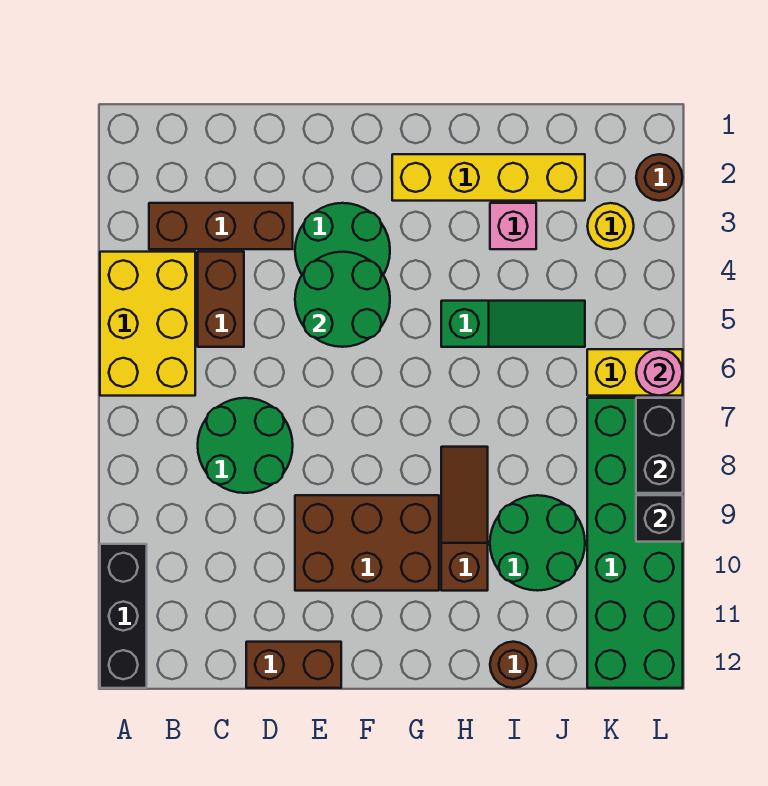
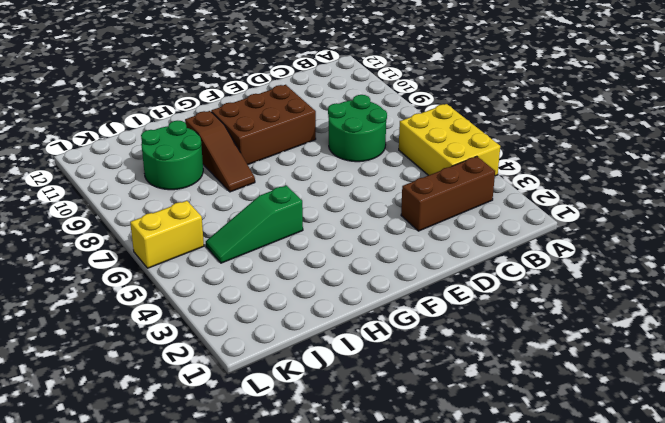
none -> black 1x3 brick [100,544,147,688]
none -> brown 1x2 brick [198,252,244,347]
none -> brown 1x2 brick [246,642,341,688]

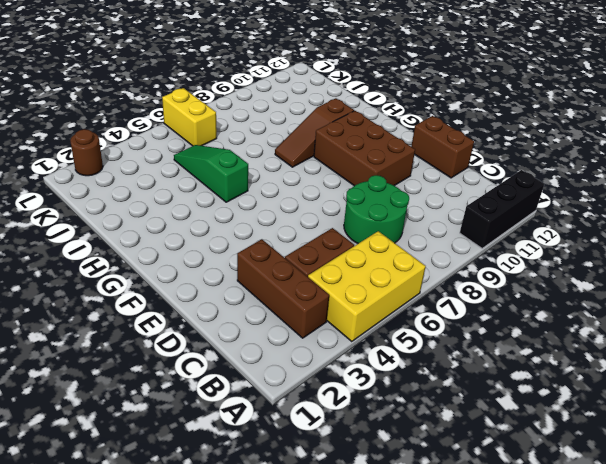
none -> green 2x2 round brick [295,203,390,275]
none -> yellow 1x4 brick [392,154,585,201]
none -> pink 1x1 brick [490,203,536,249]

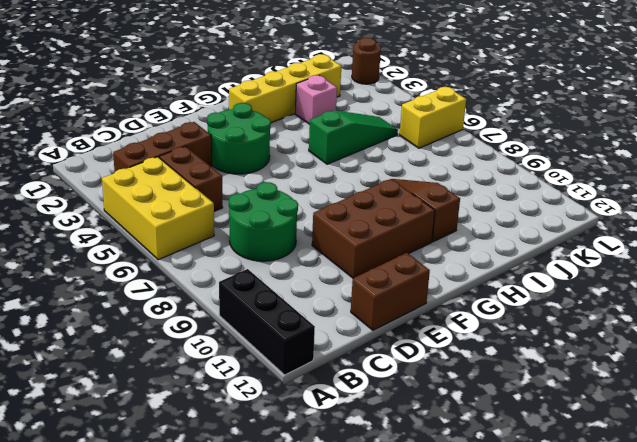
none -> green 2x2 round brick [490,495,585,591]
none -> brown 1x1 round brick [490,642,536,688]
none -> yellow 1x1 round brick [587,203,634,249]

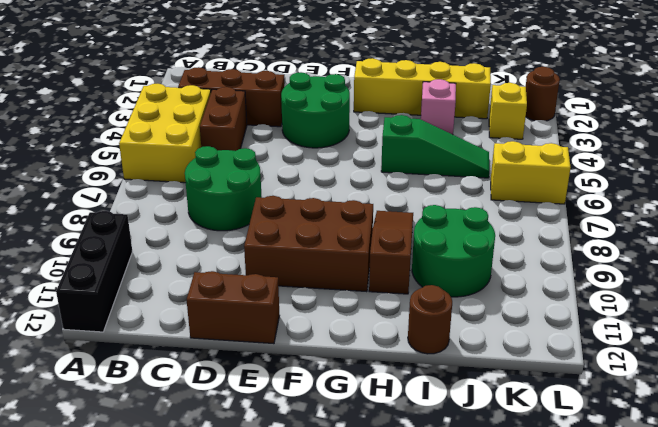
yellow 1x1 brick [489,83,527,139] -> yellow 1x1 round brick [587,203,634,249]
none -> green 2x6 brick [587,398,683,688]
none -> green 2x2 round brick [295,252,390,347]
none -> pink 1x1 round brick [636,349,683,396]

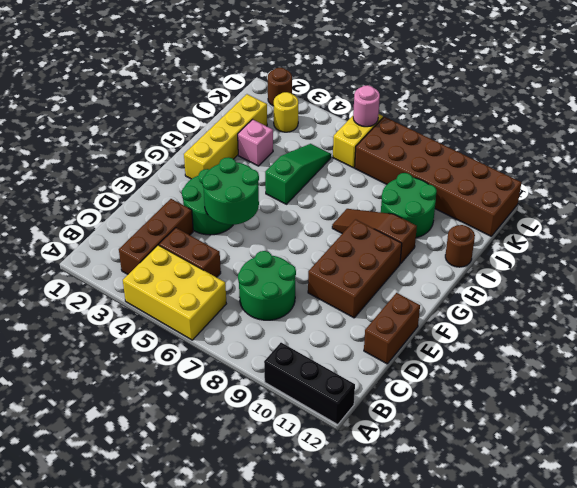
brown 2x6 brick [355,117,521,236] -> green 2x6 brick [587,398,683,688]
none -> black 1x2 brick [636,398,683,493]
none -> black 1x1 brick [636,495,683,542]

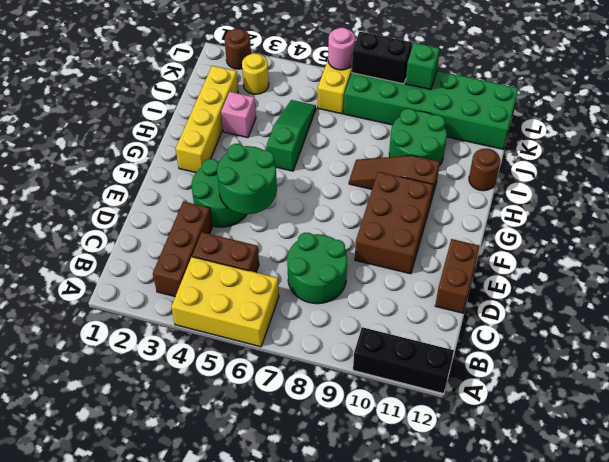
green 1x1 brick [405,43,440,90] -> black 1x1 brick [636,495,683,542]

